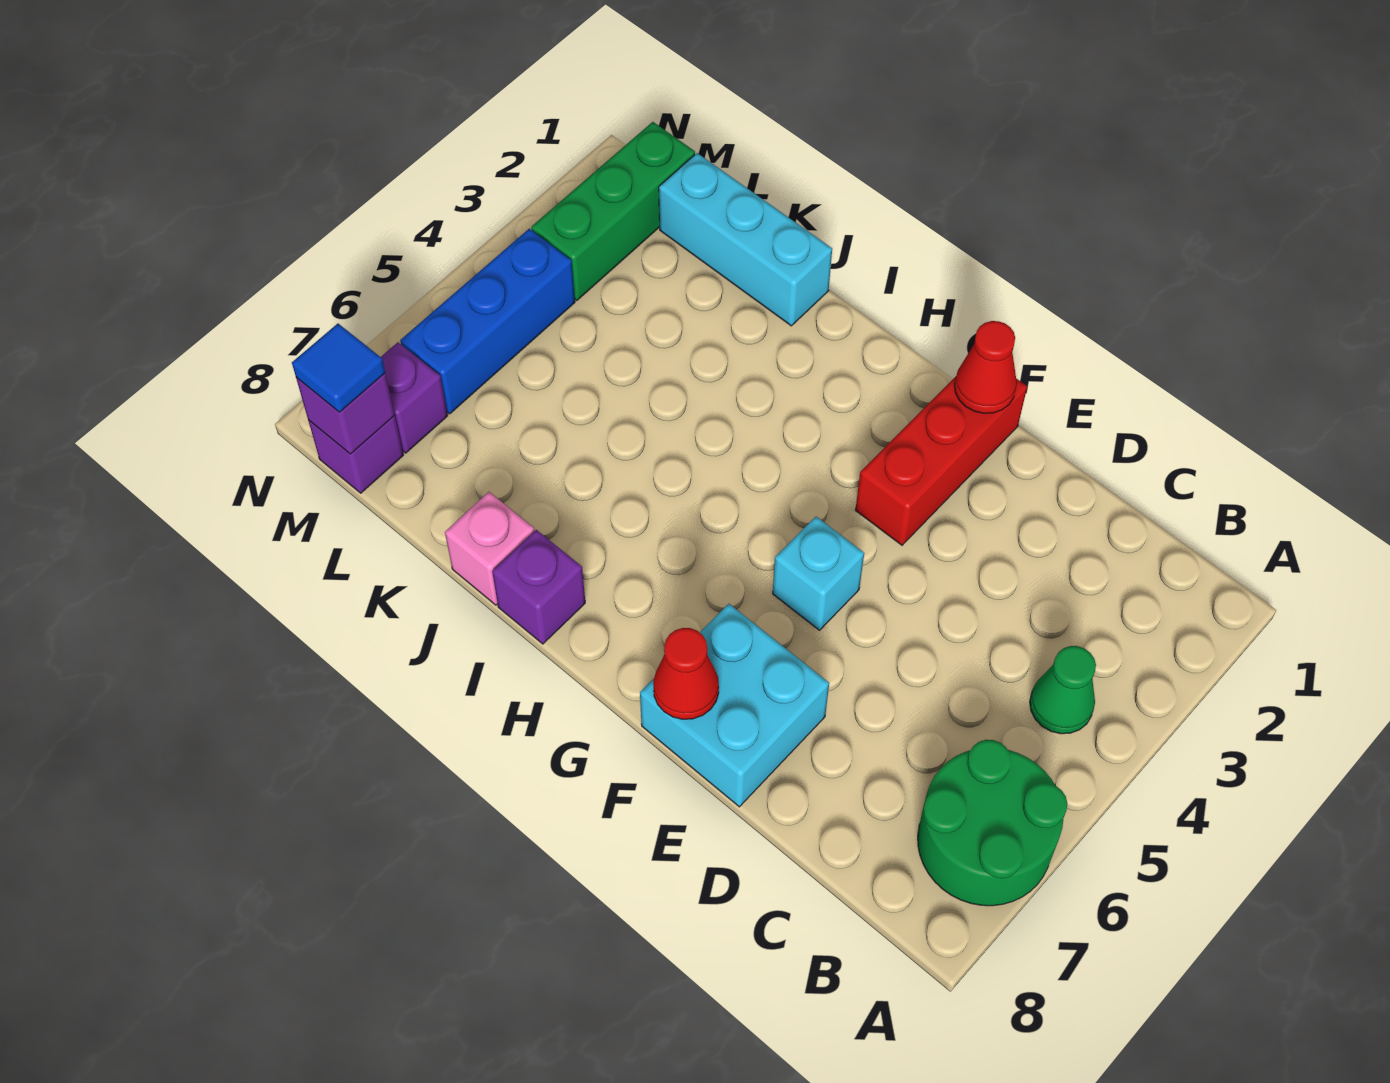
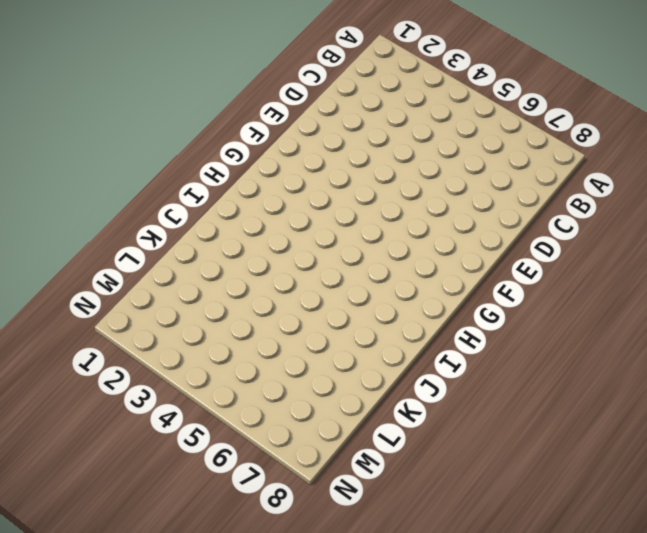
none -> green 2x2 round brick [918,740,1067,906]
none -> green 1x1 cone [1030,646,1096,734]
none -> cyan 2x2 brick [640,604,829,807]

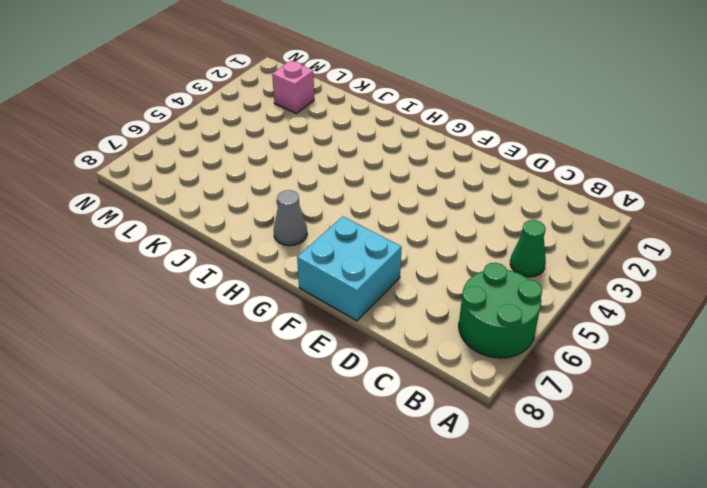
grey 1x1 cone [274,190,307,246] -> none
pink 1x1 brick [272,61,314,113] -> pink 1x1 brick moved to [445,492,534,605]
none -> red 1x3 brick [855,377,1027,545]
none -> cyan 1x1 brick [773,517,864,630]
none -> purple 1x1 brick [492,530,585,644]

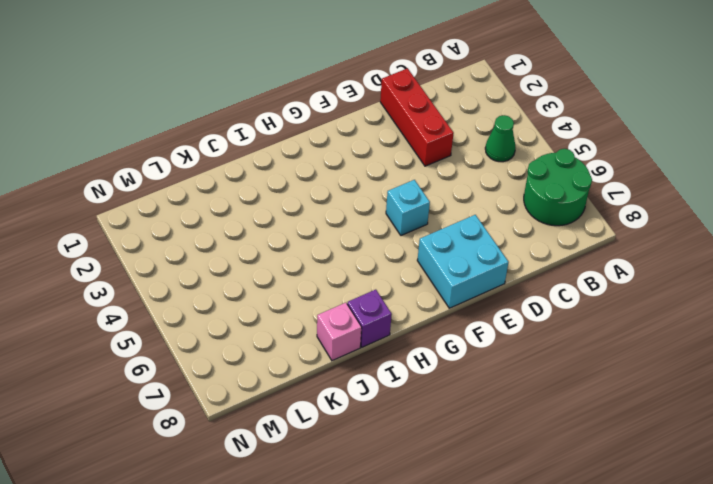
red 1x3 brick [380,68,454,166] -> red 1x3 brick moved to [855,377,1027,545]
none -> cyan 1x3 brick [659,153,832,326]
none -> green 1x3 brick [531,122,695,300]
none -> blue 1x3 brick [400,229,575,414]

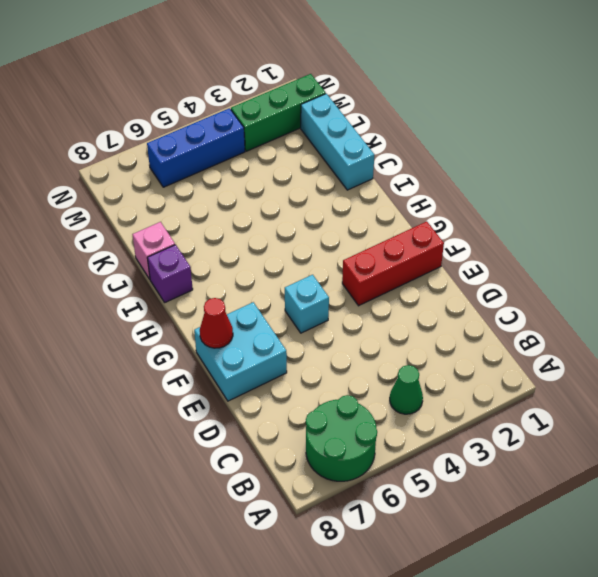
none -> purple 1x1 brick [381,342,448,453]
none -> purple 1x1 brick [308,415,403,493]
none -> red 1x1 cone [954,321,1017,413]

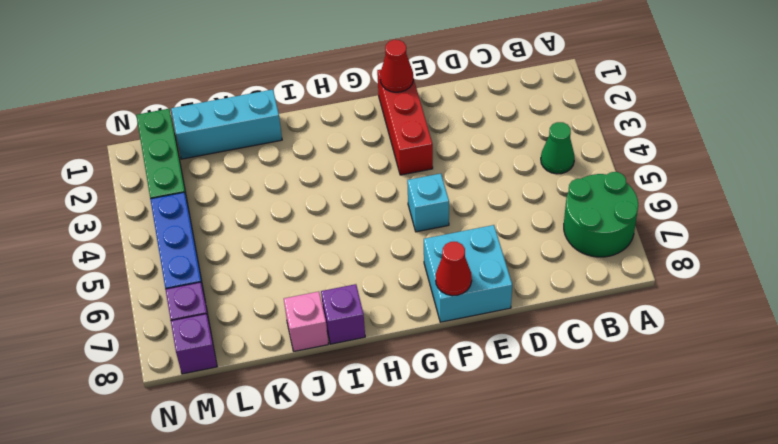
none -> purple 1x1 brick [296,373,395,454]
none -> blue 1x1 tile [292,324,385,412]

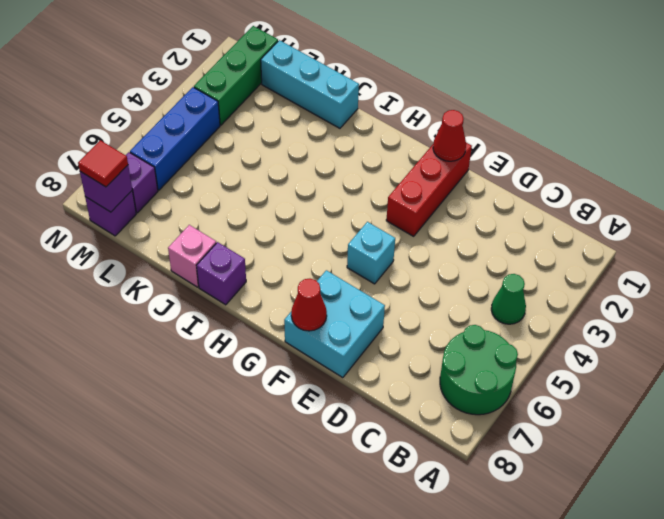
red 1x1 tile [78,140,128,187] -> blue 1x1 tile [292,324,385,412]

